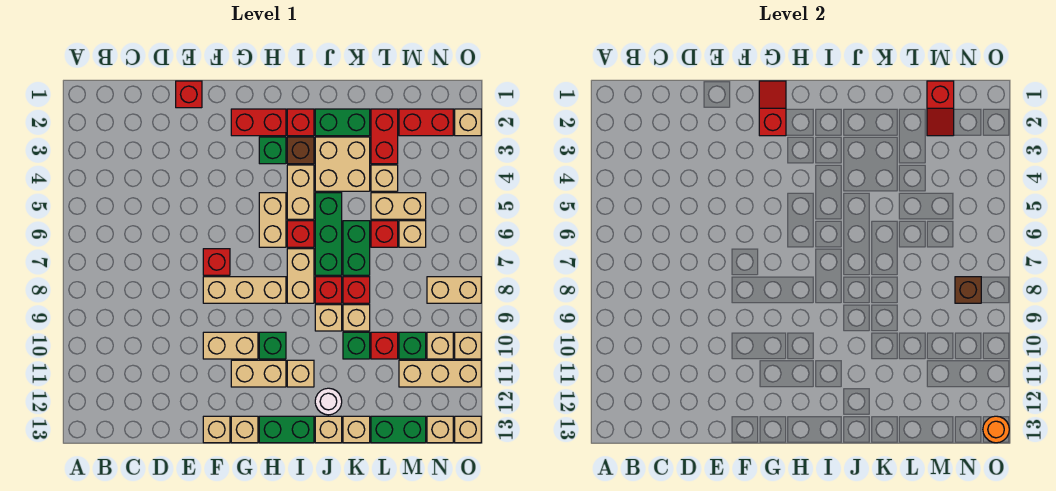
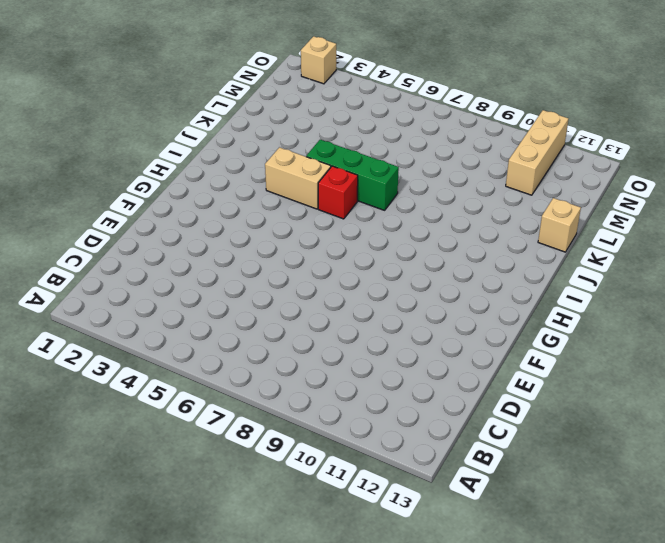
none -> red 1x1 brick [176,81,202,108]
none -> red 1x1 brick [203,249,230,275]
none -> tan 1x3 brick [203,277,286,303]
none -> tan 1x2 brick [203,332,258,359]

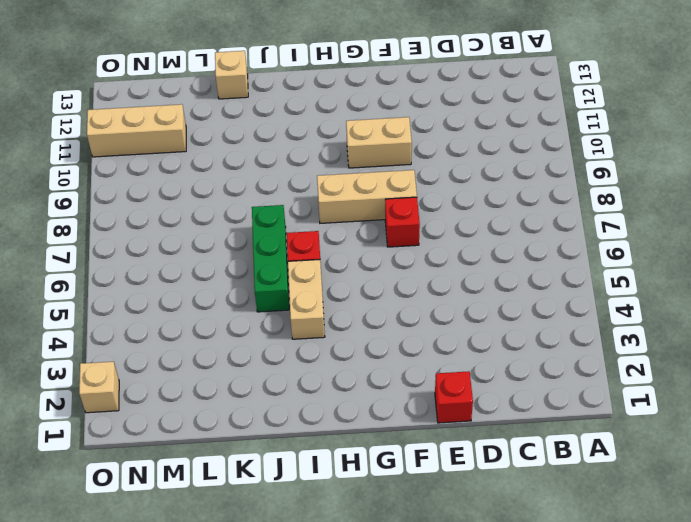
none -> tan 1x1 brick [203,416,230,443]
none -> red 1x2 brick [231,109,286,136]
none -> tan 1x2 brick [231,360,286,387]
none -> tan 1x1 brick [231,416,258,443]

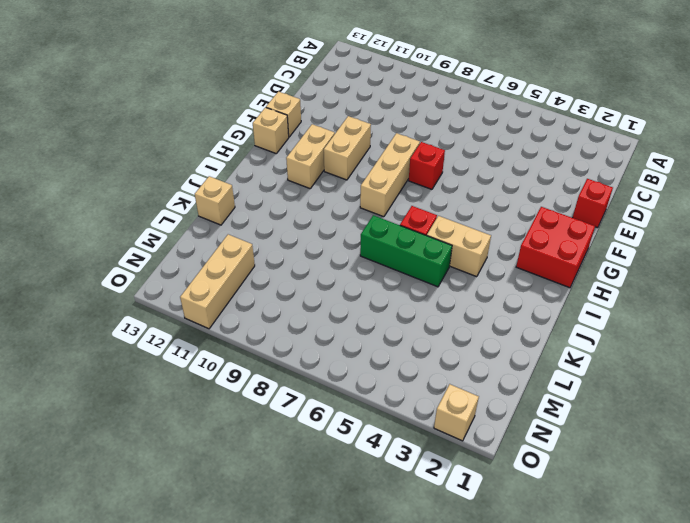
red 2x2 brick [516,207,595,288] -> red 1x2 brick [231,109,286,136]
none -> green 1x1 brick [259,137,286,164]
none -> tan 1x2 brick [259,193,286,247]
none -> green 1x1 brick [259,332,286,359]
none -> green 1x2 brick [259,416,314,443]

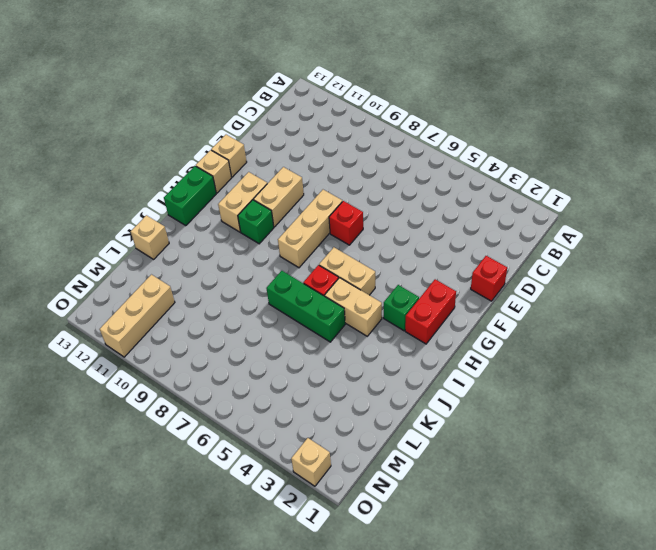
none -> red 1x1 brick [287,109,314,136]
none -> brown 1x1 brick [287,137,314,164]
none -> tan 1x2 brick [287,249,314,303]
none -> tan 1x1 brick [287,360,314,387]

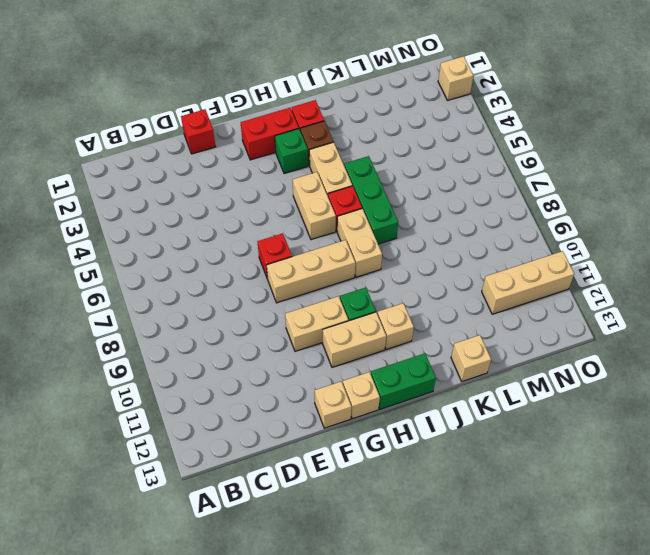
none -> green 1x2 brick [315,109,370,136]
none -> tan 2x2 brick [315,137,370,191]
none -> red 1x1 brick [315,277,342,303]
none -> tan 1x1 brick [315,305,342,331]

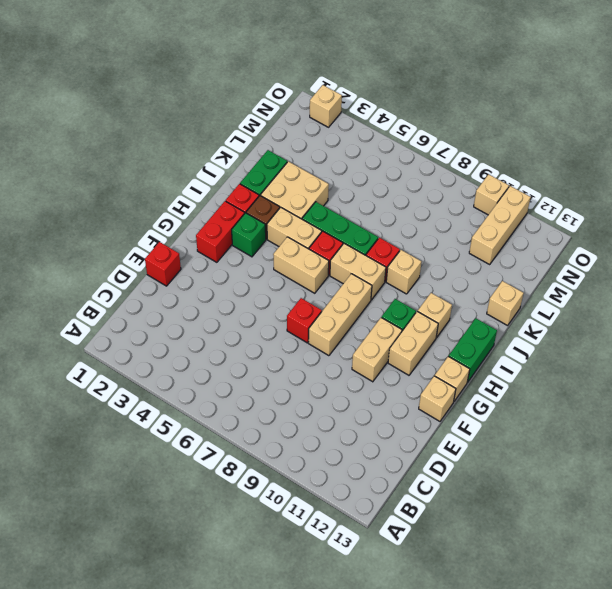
none -> white 1x1 round brick [315,388,342,415]
none -> tan 1x1 brick [315,416,342,443]
none -> green 1x2 brick [343,221,370,275]
none -> red 1x1 brick [343,277,370,303]

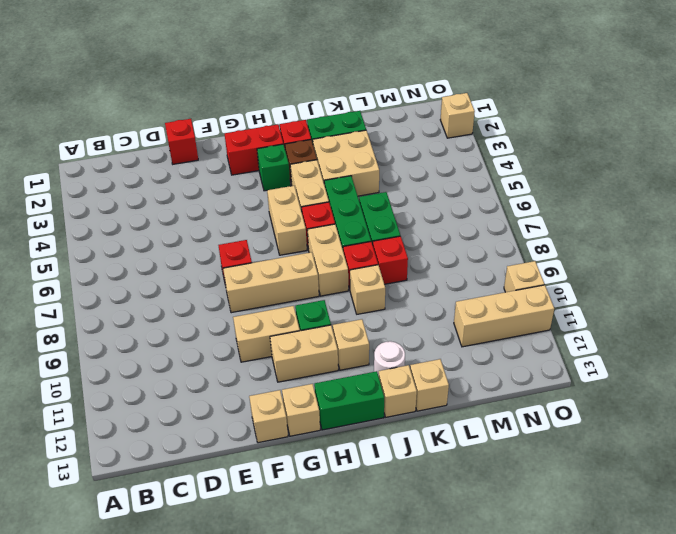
none -> tan 1x1 brick [343,305,370,331]
none -> green 1x1 brick [343,332,370,359]
none -> red 1x2 brick [371,109,398,164]
none -> tan 1x1 brick [371,165,398,191]

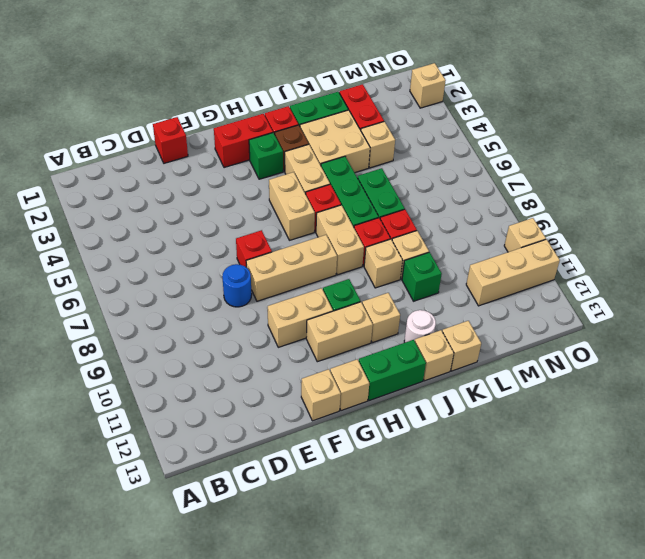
blue 1x1 round brick [222,264,252,307] -> none
none -> tan 1x2 brick [371,193,426,219]
none -> red 1x1 brick [371,221,398,247]
none -> red 1x1 brick [371,332,398,359]
none -> green 1x2 brick [371,416,426,443]

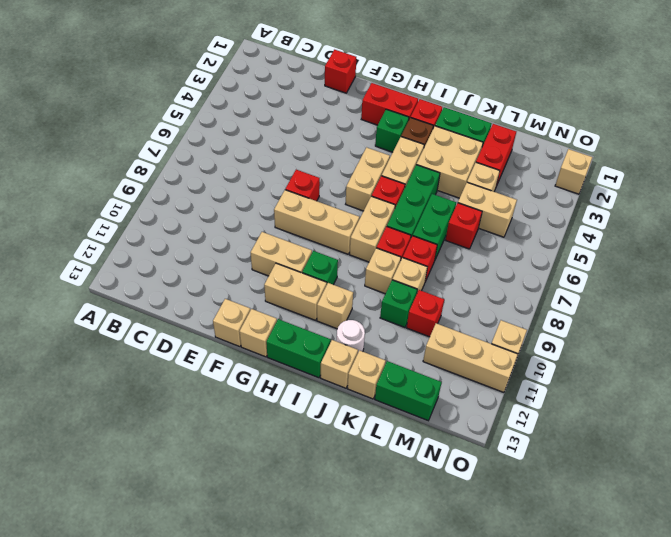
none -> red 1x2 brick [399,109,453,136]
none -> tan 1x1 brick [399,221,426,247]
none -> green 1x1 brick [399,332,426,359]
none -> tan 1x2 brick [427,277,481,303]

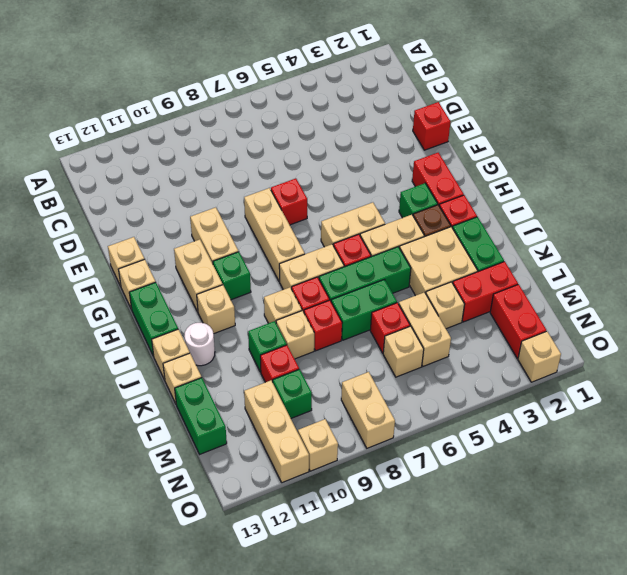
none -> tan 1x1 brick [427,332,453,359]
none -> tan 1x1 brick [427,416,453,443]
none -> tan 1x1 brick [455,416,481,443]
none -> red 1x2 slope [759,81,786,136]

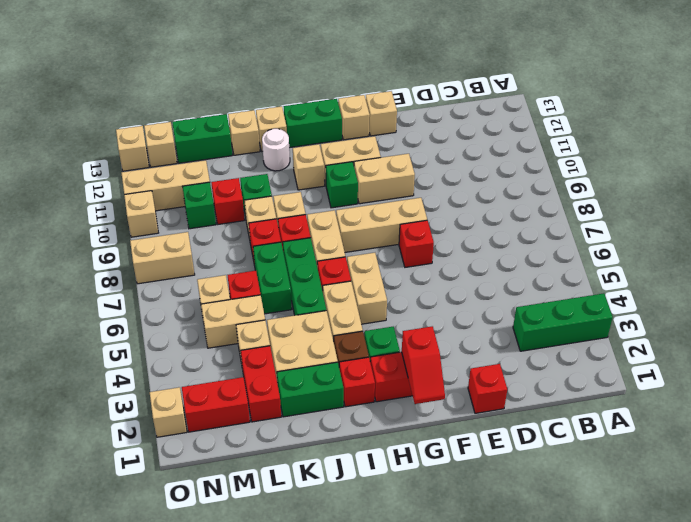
green 1x3 brick [513,293,613,351] -> none
none -> tan 1x1 brick [427,332,453,359]
none -> red 1x2 slope [927,81,954,136]
none -> brown 1x1 brick [955,277,981,303]
none -> orange 1x1 round brick [983,416,1009,443]

